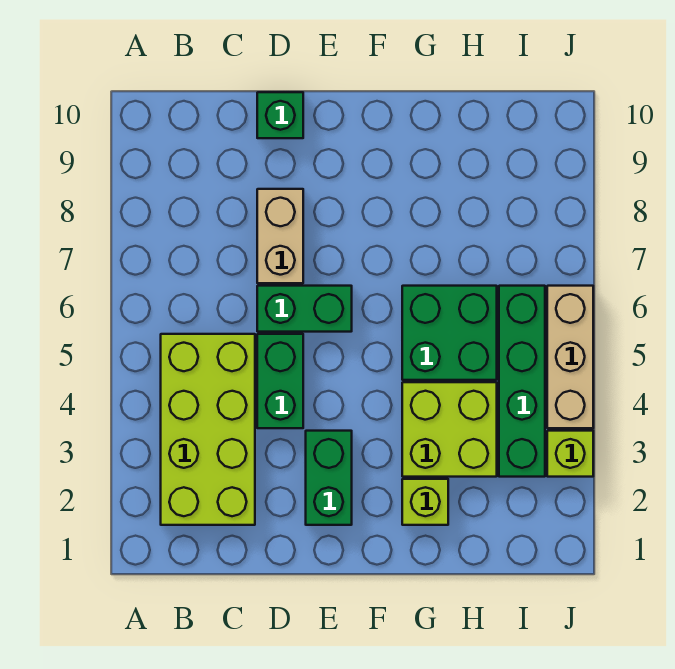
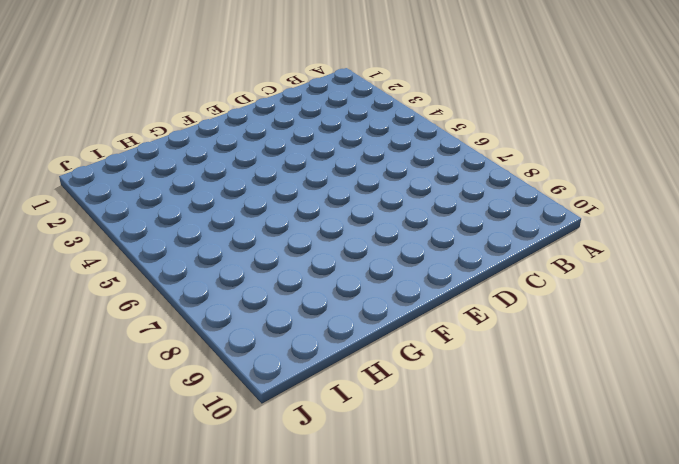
none -> lime 2x4 brick [161,334,255,525]
none -> green 1x2 brick [257,334,303,428]
none -> green 1x2 brick [257,286,352,332]

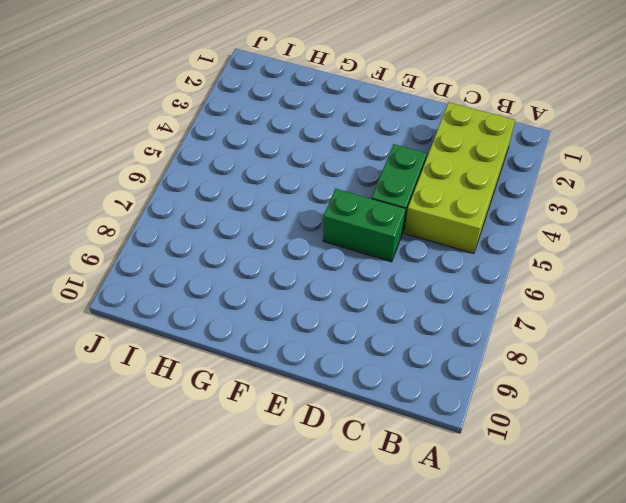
none -> tan 1x2 brick [257,189,303,283]
none -> green 1x1 brick [257,92,303,138]
none -> green 1x2 brick [306,431,352,525]

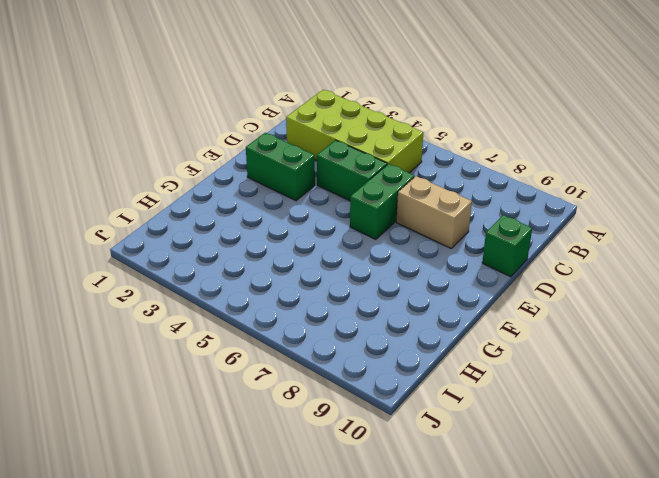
none -> lime 1x1 brick [402,479,448,525]
none -> lime 2x2 brick [402,382,497,477]
none -> green 2x2 brick [402,286,497,380]

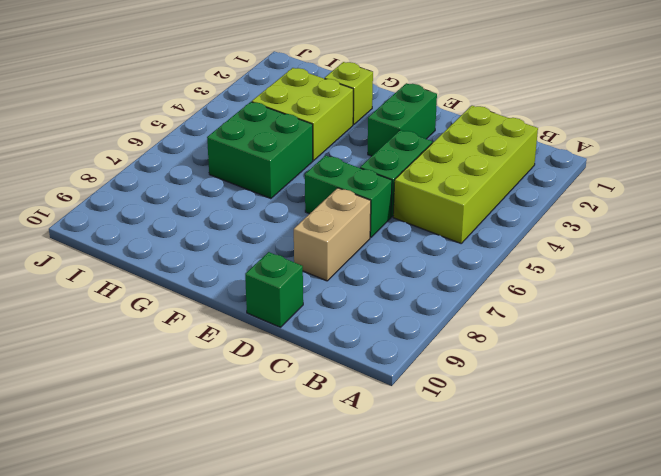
none -> green 1x4 brick [499,286,545,477]
none -> lime 1x1 brick [547,431,593,477]
none -> tan 1x3 brick [547,286,593,428]

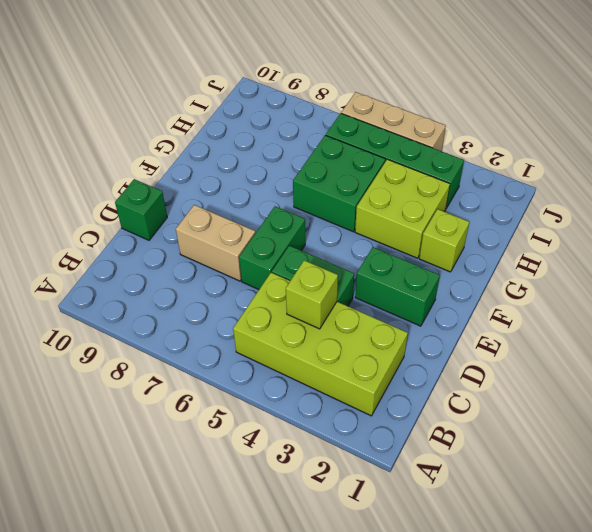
lime 1x1 brick [286,260,338,329] -> lime 1x1 brick moved to [547,431,593,477]

